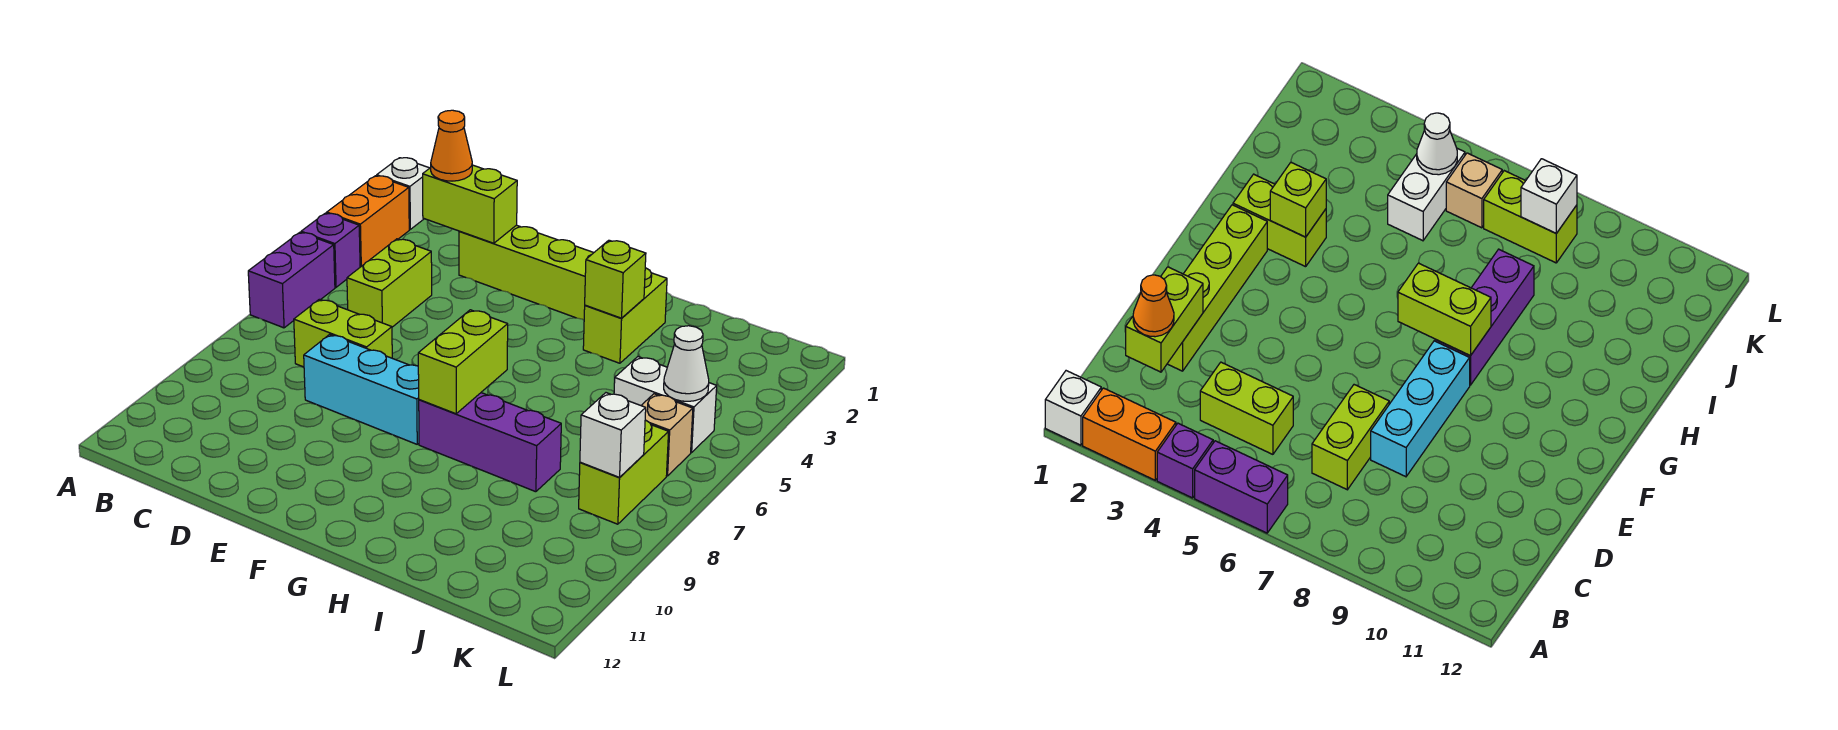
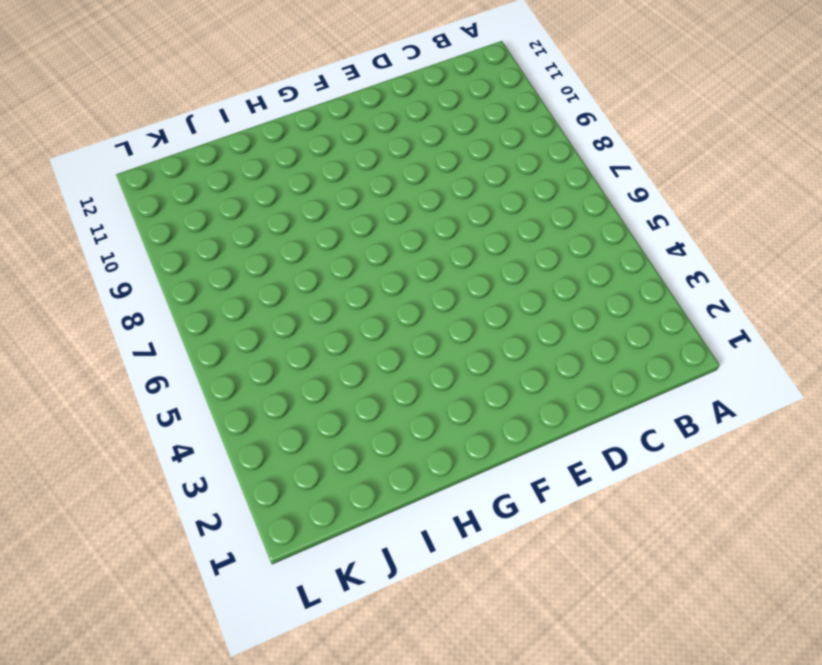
none -> white 1x1 brick [377,158,429,229]
none -> orange 1x2 brick [327,176,409,267]
none -> purple 1x1 brick [301,213,360,287]

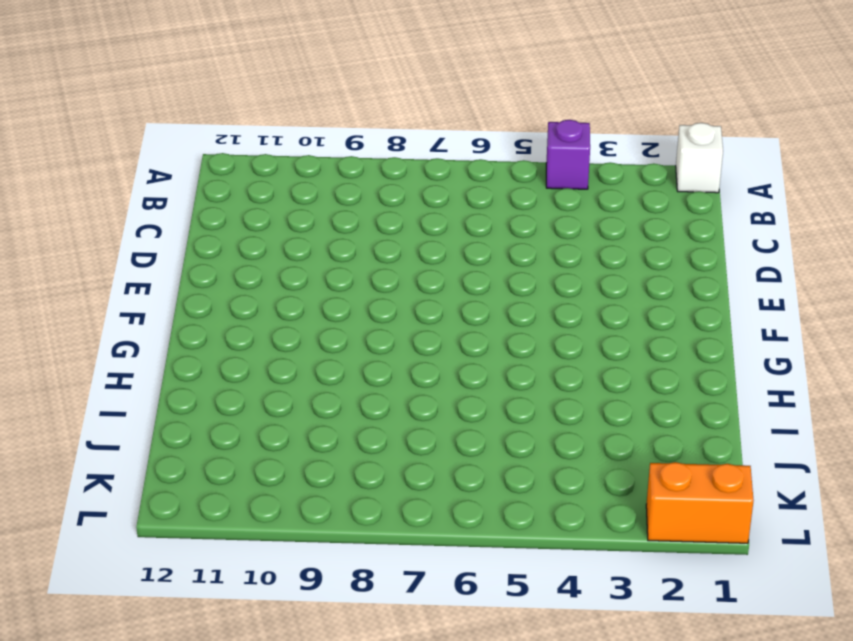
orange 1x2 brick [646,462,754,543] -> orange 1x2 brick moved to [327,176,409,267]
none -> purple 1x2 brick [248,232,335,328]
none -> lime 1x2 brick [347,239,432,327]
none -> lime 1x2 brick [294,299,392,367]

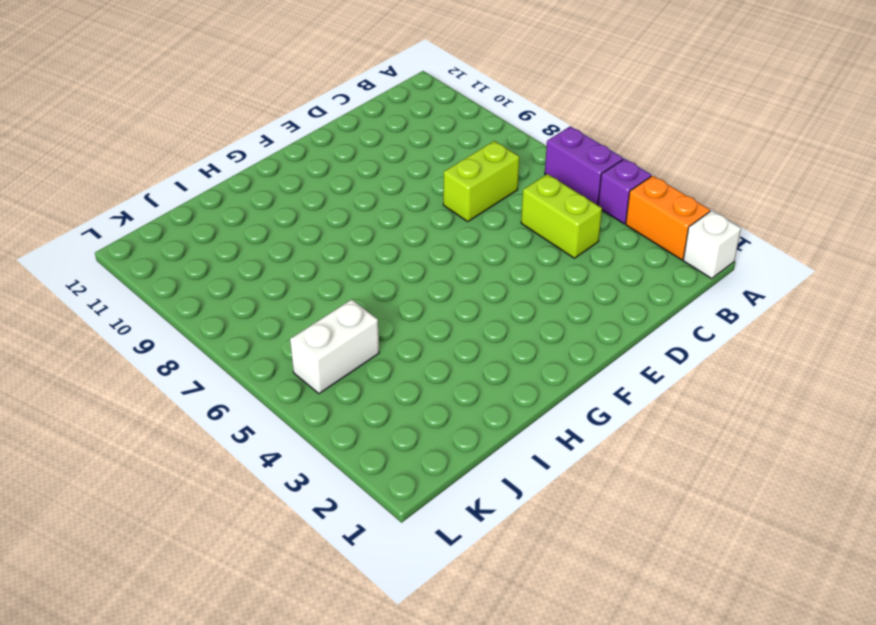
none -> lime 1x4 brick [459,225,594,320]
none -> cyan 1x3 brick [304,334,419,444]
none -> purple 1x3 brick [419,393,561,492]

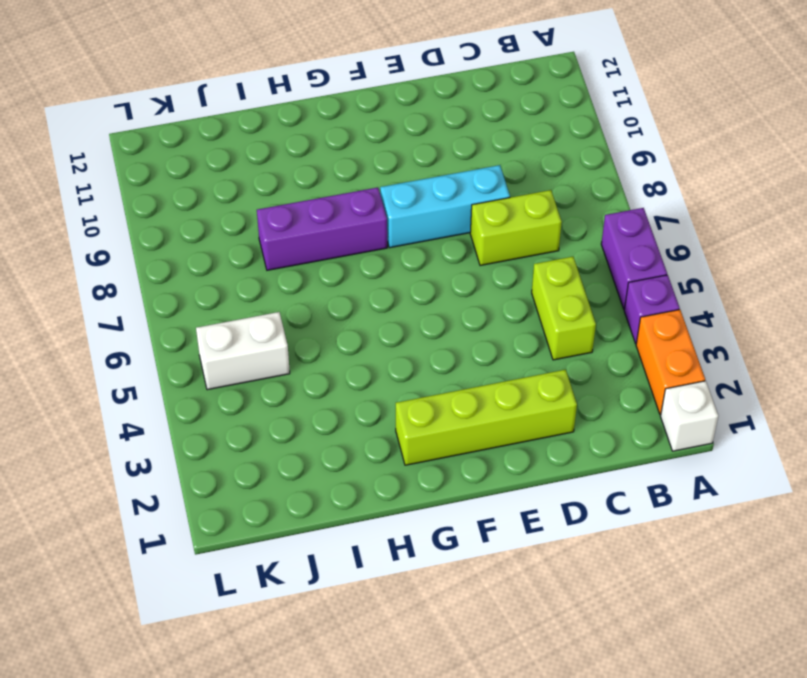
none -> lime 1x2 brick [583,268,667,363]
none -> tan 1x1 brick [641,394,693,476]
none -> lime 1x2 brick [579,420,669,524]

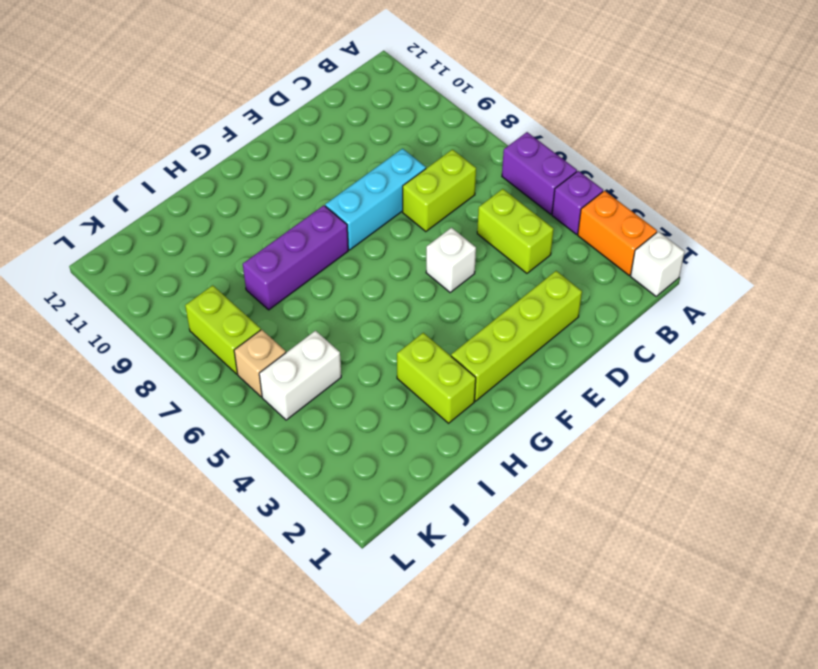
white 1x1 brick [426,228,476,292] -> white 1x1 brick moved to [580,393,646,477]
none -> lime 1x2 brick [423,165,517,243]
none -> lime 1x2 brick [418,310,508,414]
none -> lime 1x1 brick [585,240,646,318]

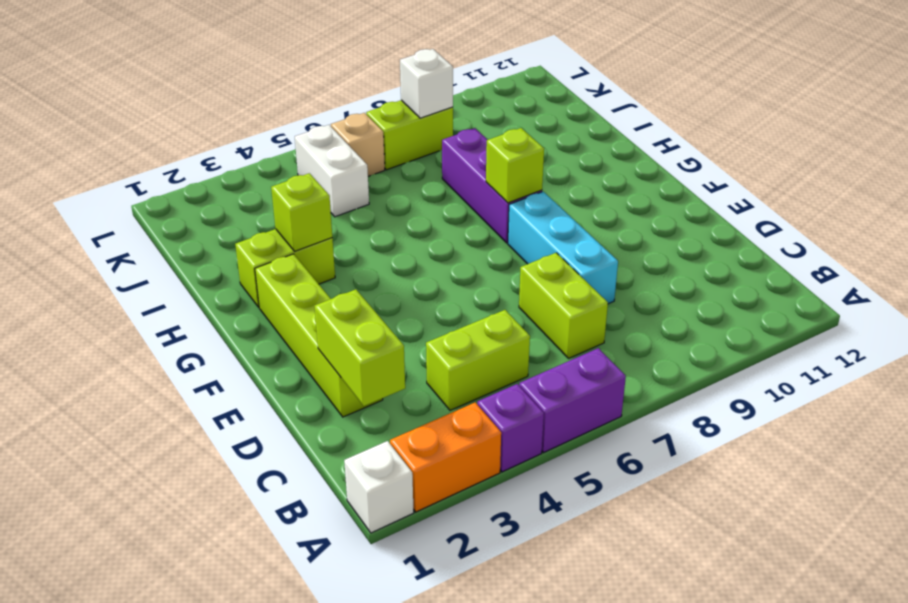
lime 1x1 brick [486,128,544,203] -> lime 1x2 brick [418,310,508,414]
none -> white 1x1 cone [664,326,709,401]
none -> orange 1x1 cone [431,110,472,181]

